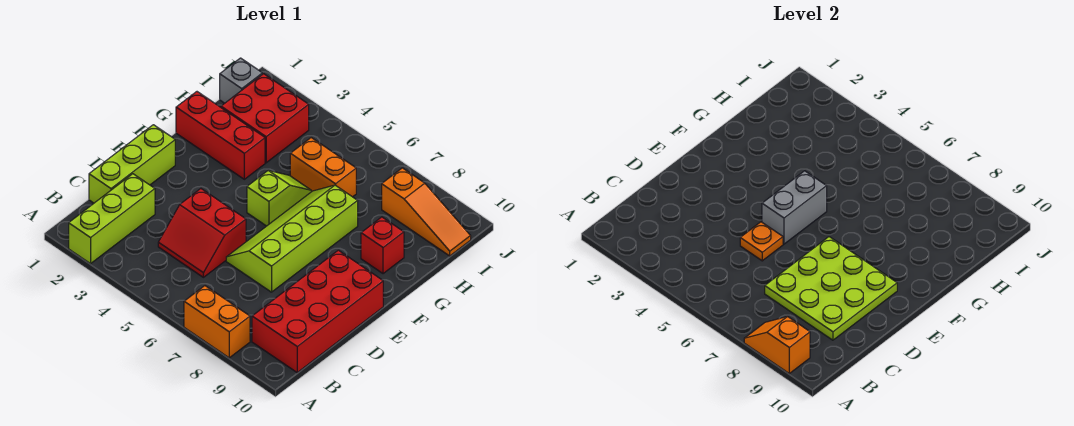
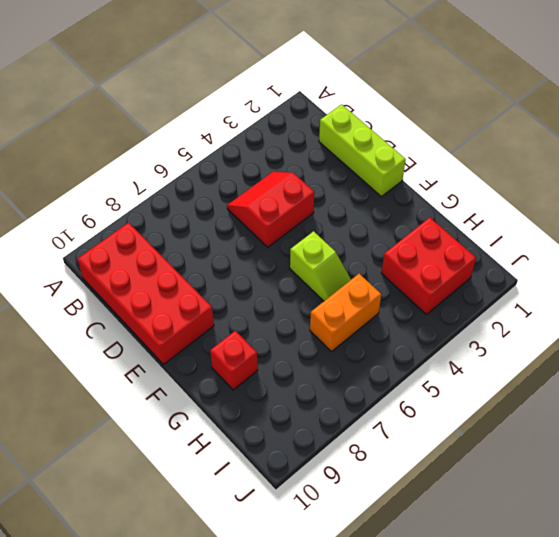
none -> lime 1x3 brick [69,174,155,264]
none -> orange 1x2 brick [184,286,250,358]
none -> lime 2x4 slope [226,185,358,292]

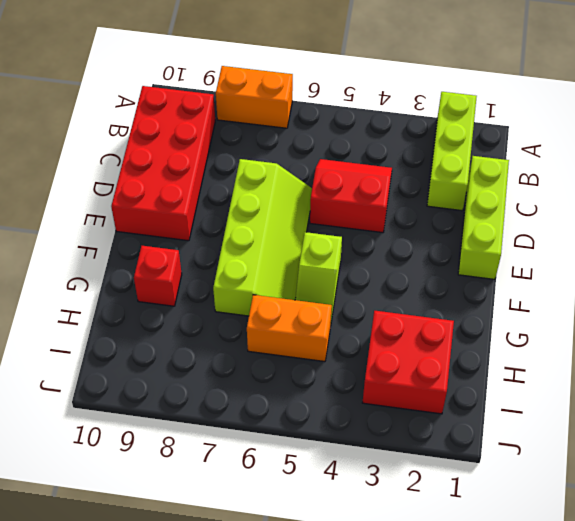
none -> red 1x3 brick [176,92,265,179]
none -> grey 1x1 brick [220,58,262,103]
none -> orange 1x3 slope [382,168,471,256]

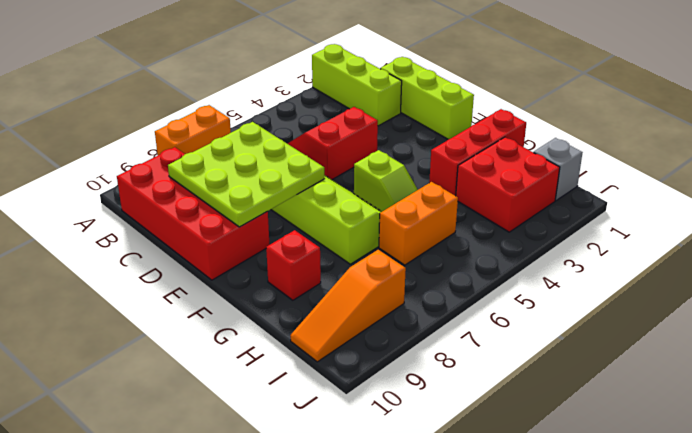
none -> orange 1x2 slope [744,317,810,373]
none -> orange 1x1 plate [740,222,783,261]
none -> grey 1x2 brick [762,171,827,244]

